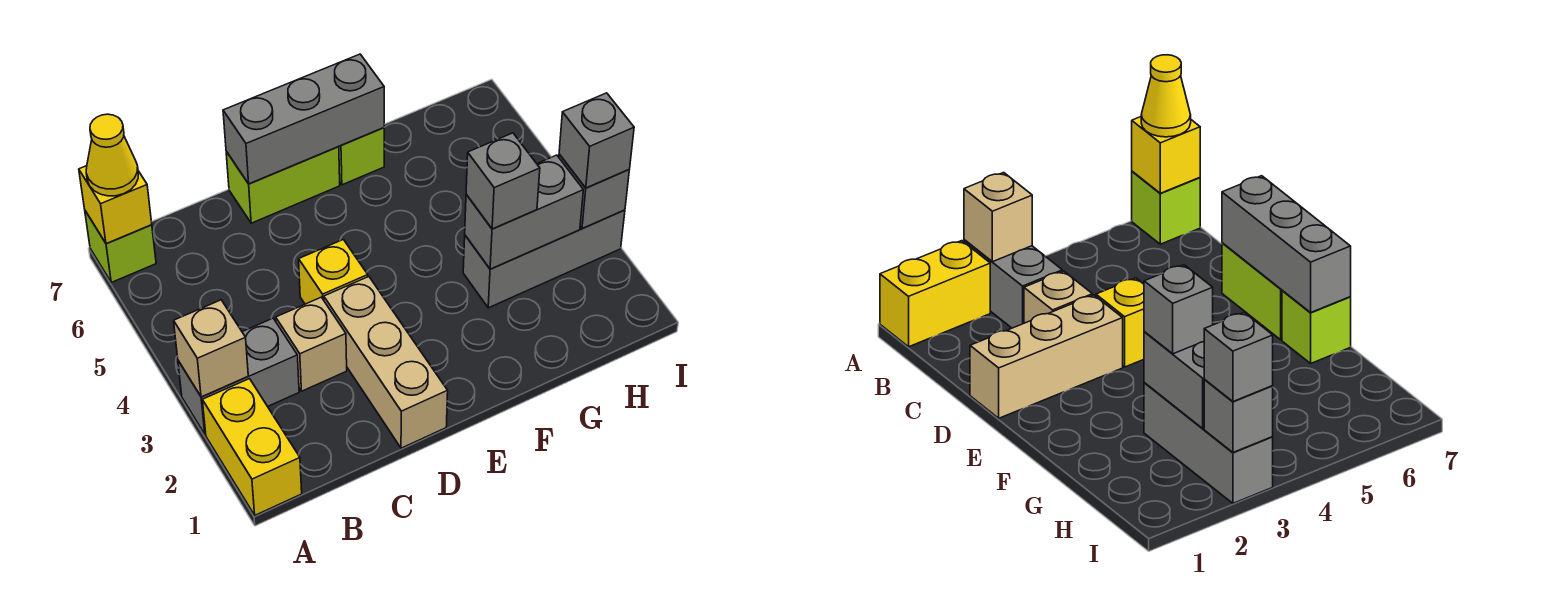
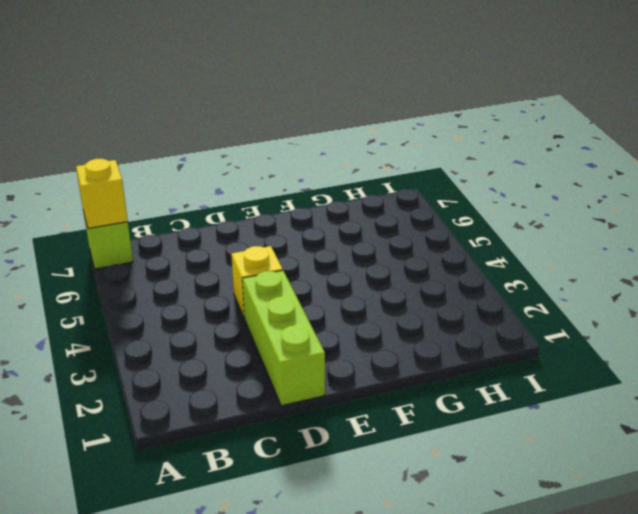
lime 1x3 brick [242,270,325,406] -> tan 1x3 brick [324,277,448,448]
none -> yellow 1x2 brick [202,379,302,515]
none -> grey 1x2 brick [178,318,299,434]
none -> tan 1x1 brick [276,297,347,391]

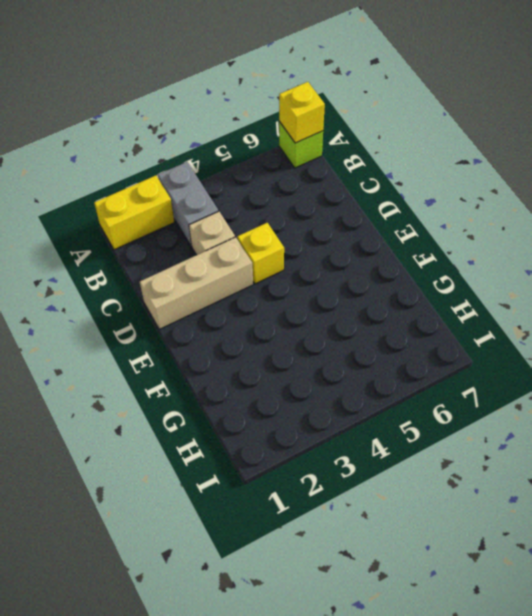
none -> lime 1x2 brick [226,147,340,223]
none -> lime 1x1 brick [339,128,384,185]
none -> grey 1x3 brick [463,210,625,308]

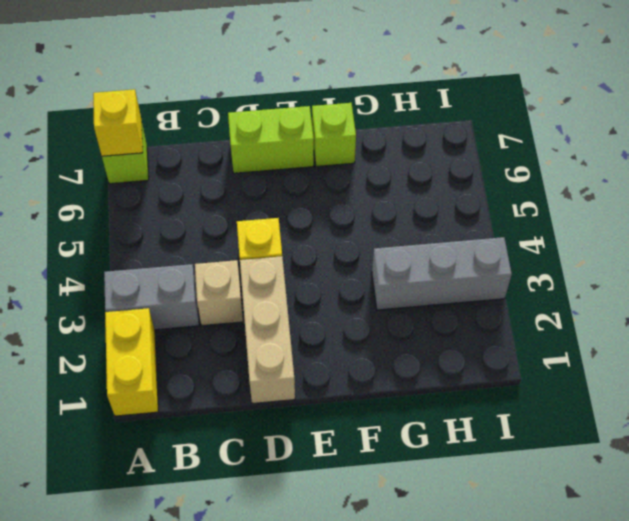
none -> tan 1x1 brick [174,300,248,397]
none -> grey 1x3 brick [223,54,384,184]
none -> grey 1x2 brick [465,155,583,269]

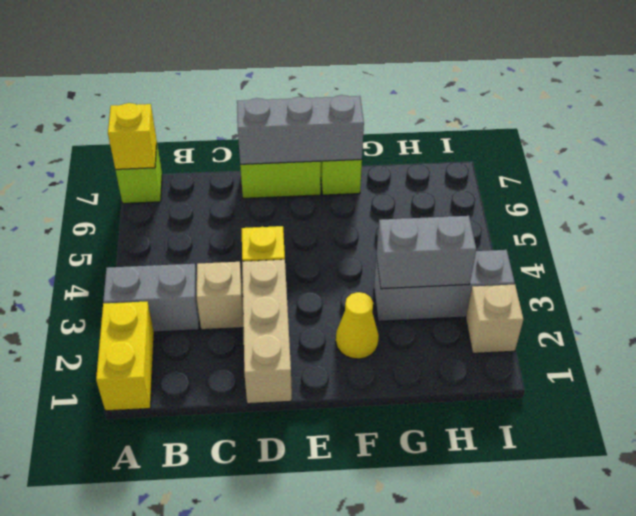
yellow 1x1 cone [336,292,379,359] -> yellow 1x1 cone moved to [86,114,138,196]
tan 1x1 brick [466,284,523,353] -> tan 1x1 brick moved to [174,300,248,397]
none -> grey 1x1 brick [559,154,629,229]
none -> grey 1x1 brick [466,133,540,229]
none -> grey 1x1 brick [559,93,634,188]

